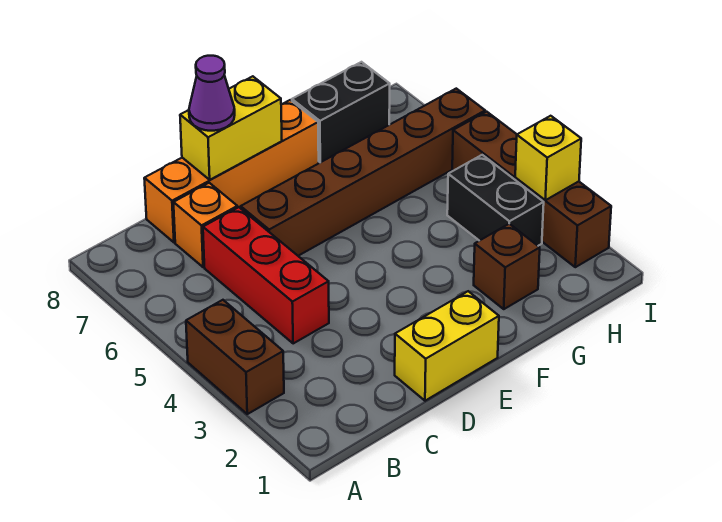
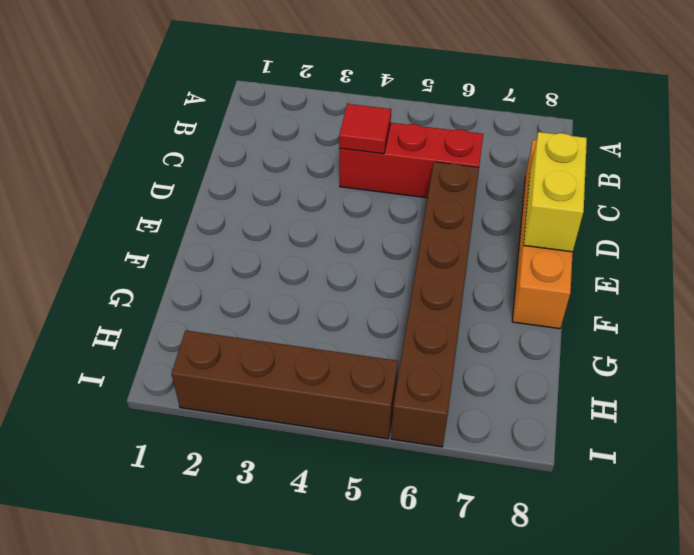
red 1x1 tile [339,104,391,154] -> none
none -> brown 1x2 brick [186,300,284,414]
none -> orange 1x1 brick [173,183,237,267]
none -> yellow 1x2 brick [395,291,499,401]

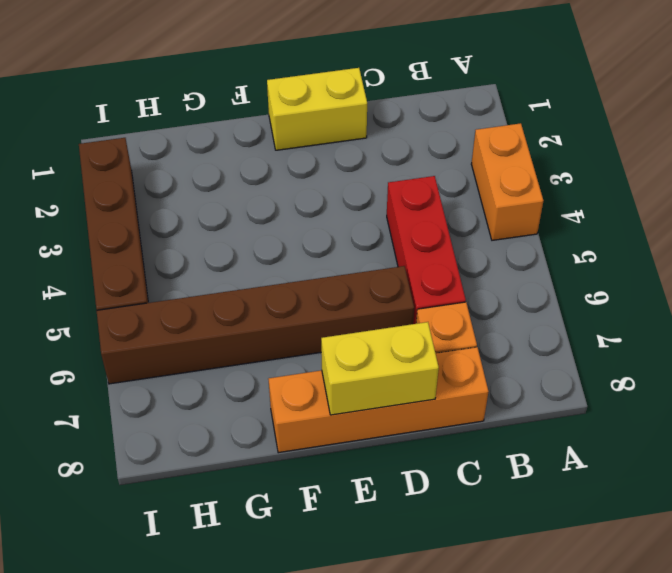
orange 1x2 brick [471,123,543,240] -> brown 1x2 brick [186,300,284,414]
none -> brown 1x1 brick [474,224,540,309]
none -> black 1x2 brick [292,62,390,162]
none -> black 1x2 brick [447,155,544,246]

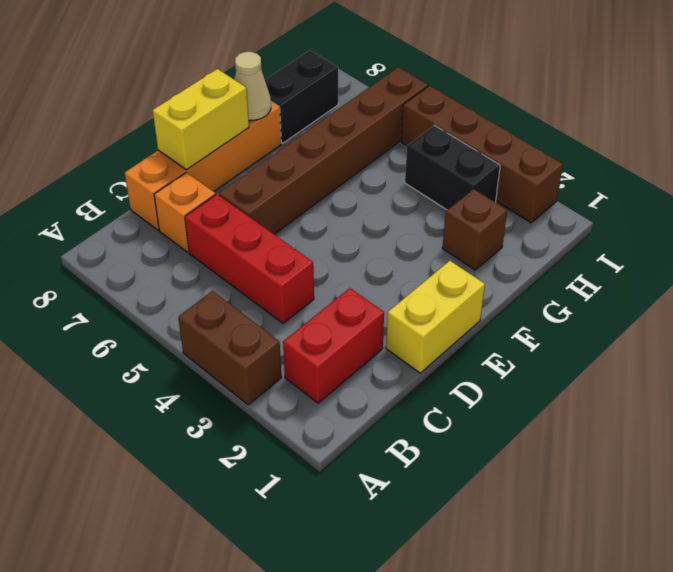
red 1x2 brick [283,288,384,403] -> none
tan 1x1 cone [234,52,271,121] -> none
none -> yellow 1x1 brick [515,116,581,200]
none -> purple 1x1 cone [189,56,235,131]

